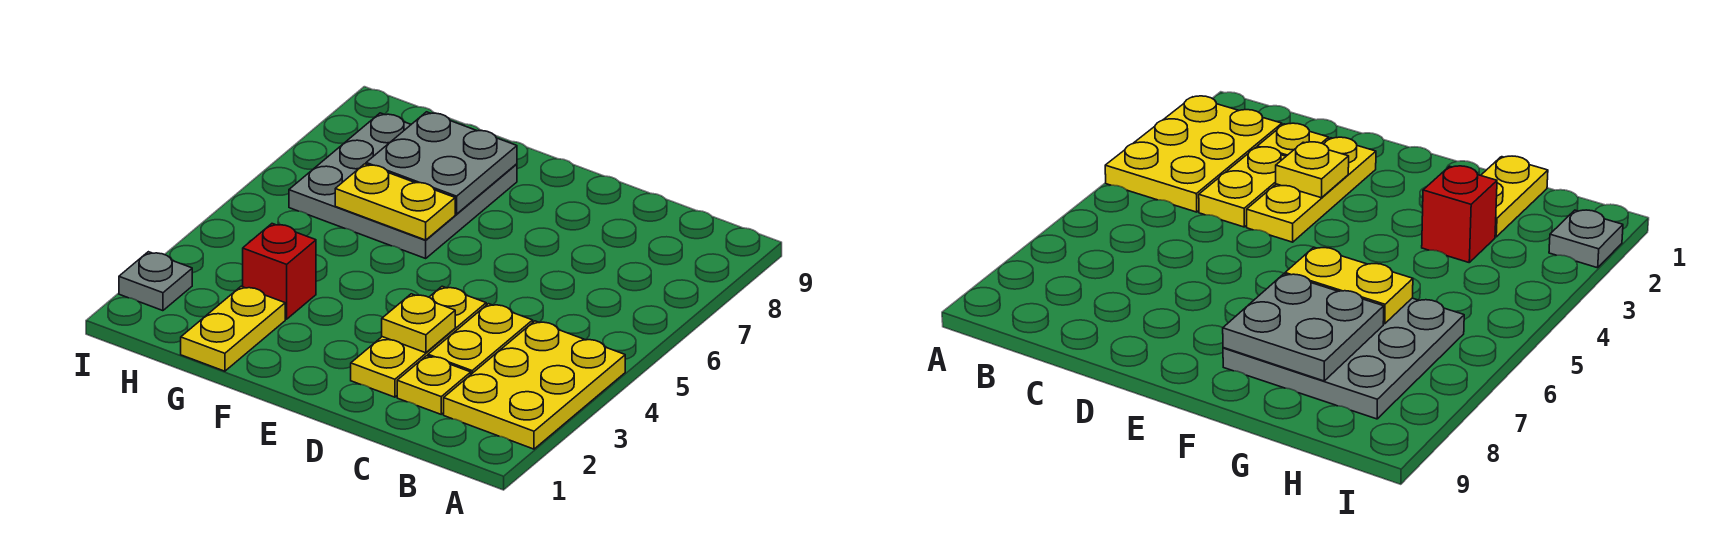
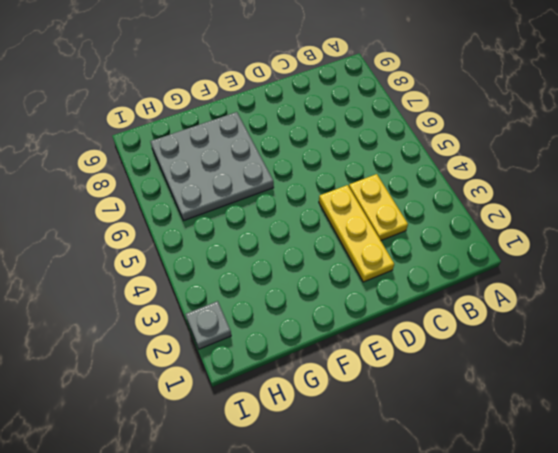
none -> yellow 2x3 plate [444,321,625,449]
none -> yellow 1x1 plate [397,356,471,414]

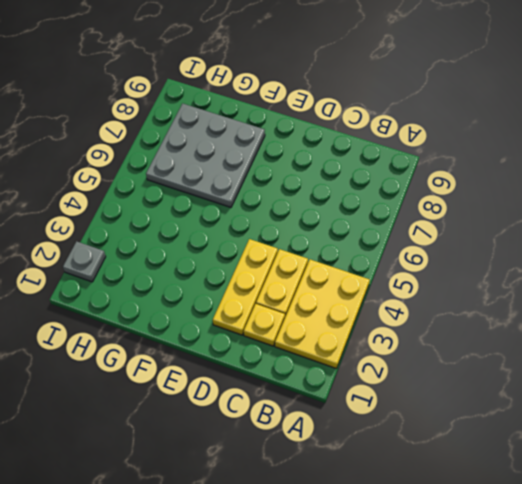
none -> yellow 1x2 plate [181,286,285,371]
none -> red 1x1 brick [243,224,316,319]

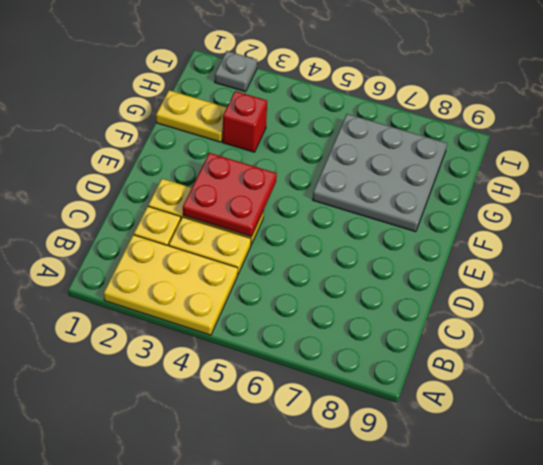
red 2x2 plate [183,153,277,237] -> yellow 1x1 plate [382,294,455,353]
none -> yellow 1x2 plate [335,164,455,240]
none -> grey 2x2 plate [366,112,517,214]

